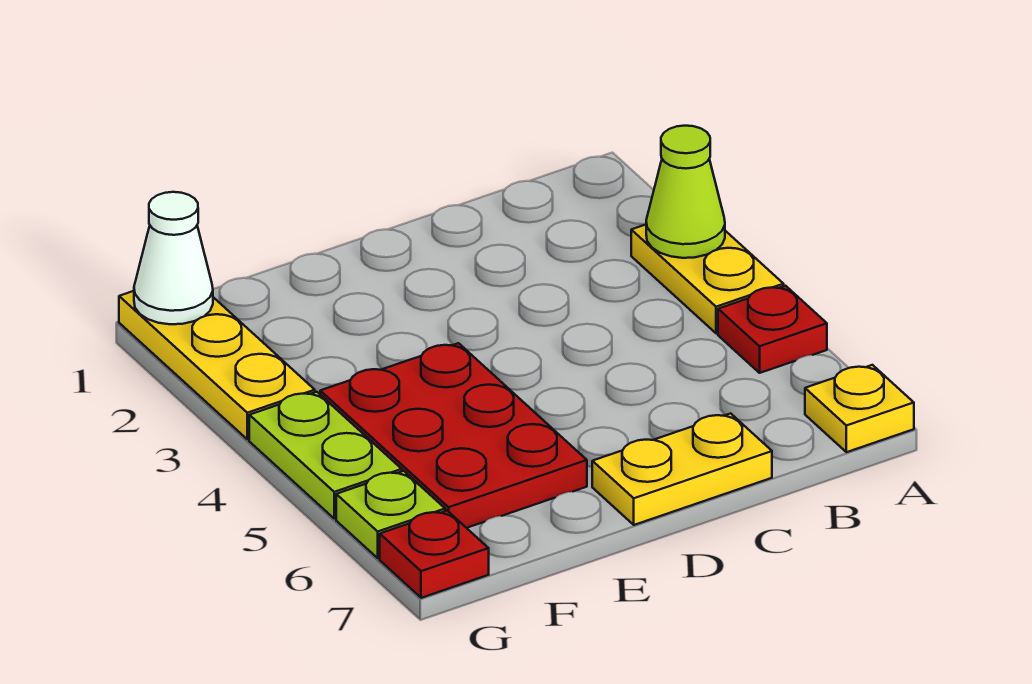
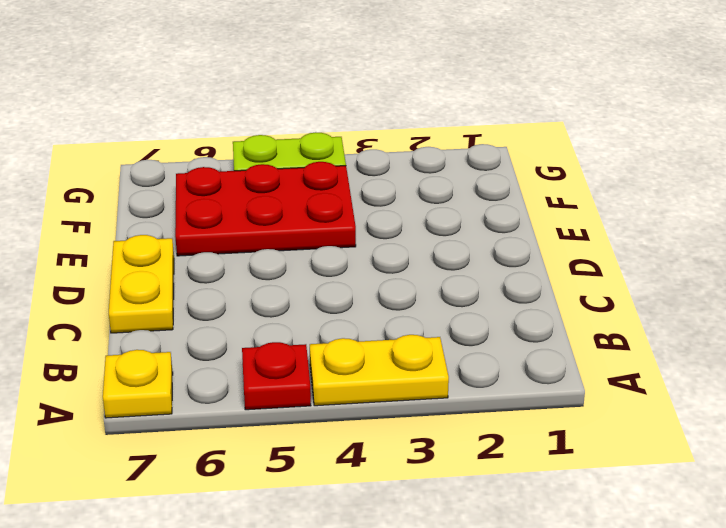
none -> yellow 1x3 plate [119,291,315,439]
none -> lime 1x1 plate [336,471,445,558]

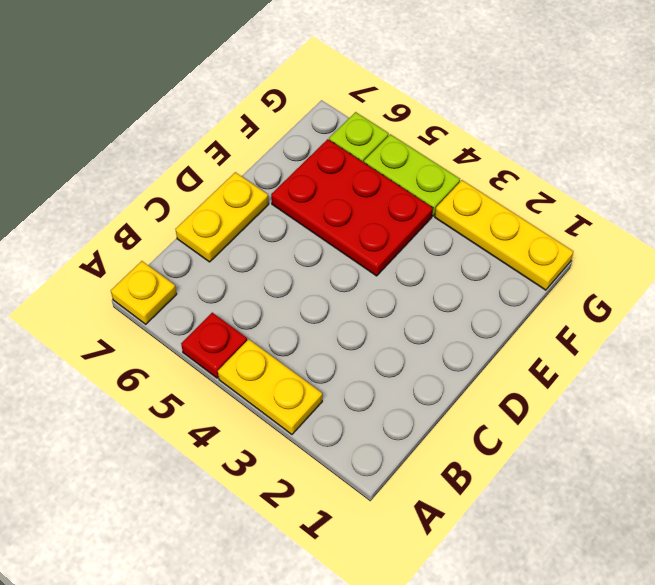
none -> red 1x1 plate [380,511,489,598]
none -> lime 1x1 cone [646,126,725,258]

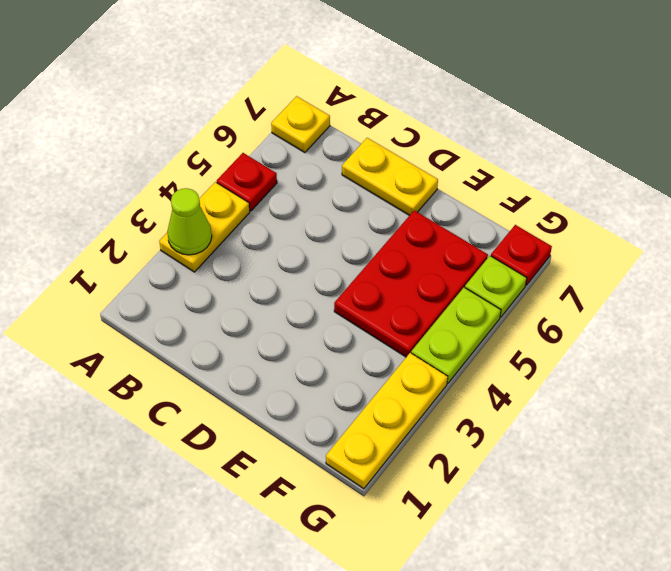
none -> white 1x1 cone [134,192,213,324]

